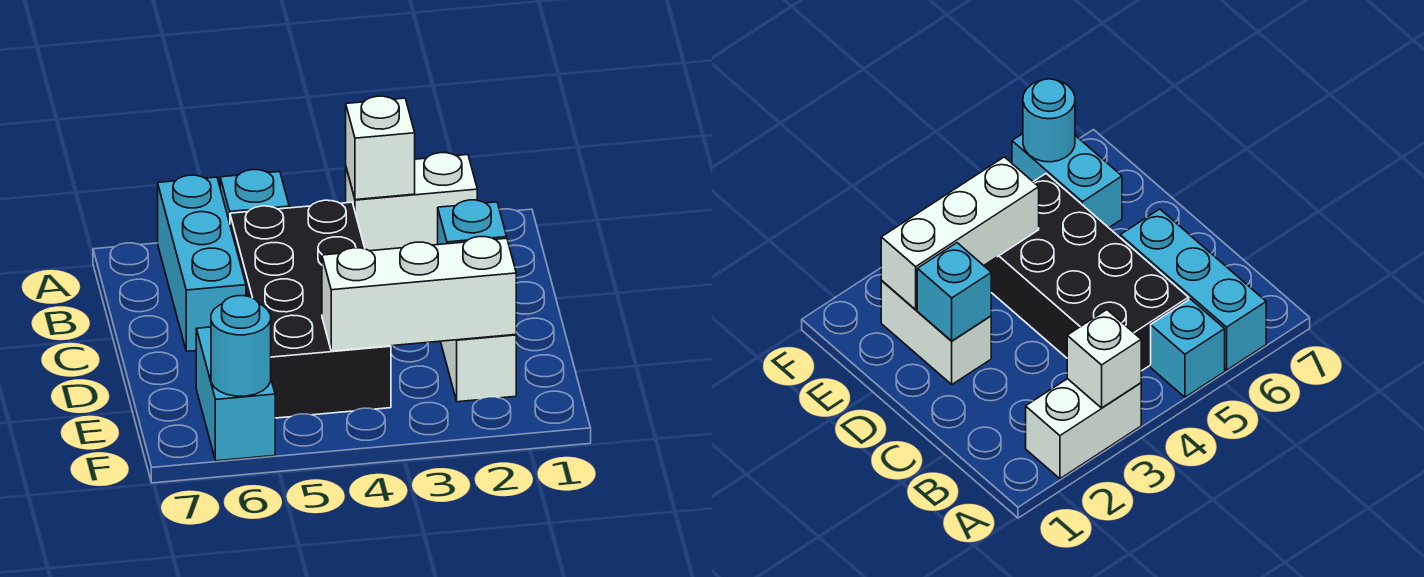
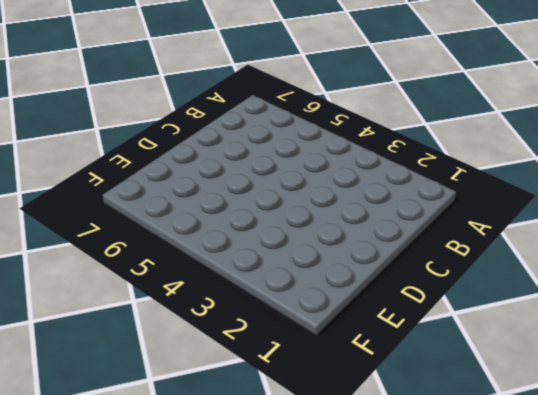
none -> white 1x2 brick [346,153,477,251]
none -> cyan 1x1 brick [220,170,289,223]

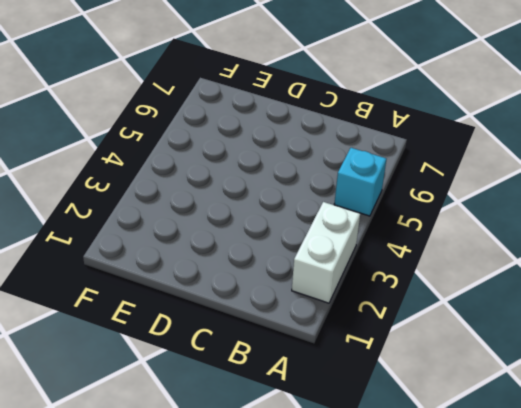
none -> cyan 1x3 brick [158,175,246,351]
none -> black 2x4 brick [230,200,391,418]

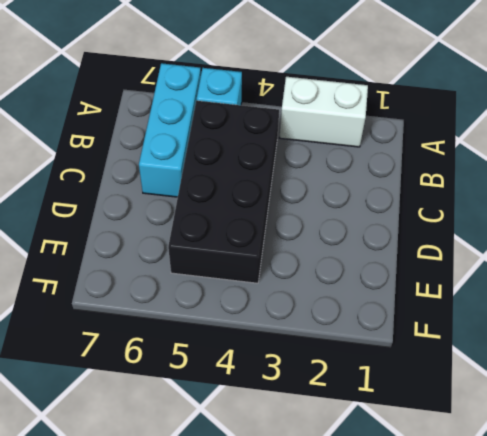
none -> white 1x2 brick [441,335,516,402]
none -> cyan 1x2 brick [196,327,275,461]

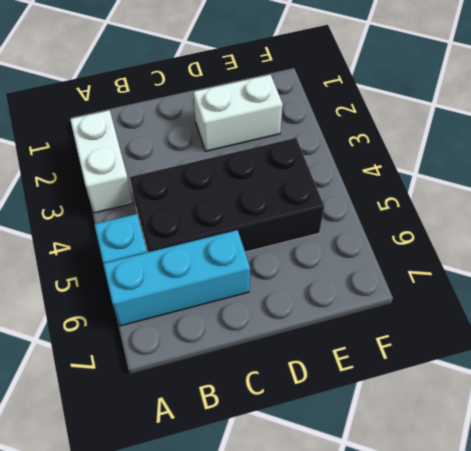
none -> cyan 1x2 brick [196,327,275,461]
none -> white 1x1 brick [346,96,415,200]

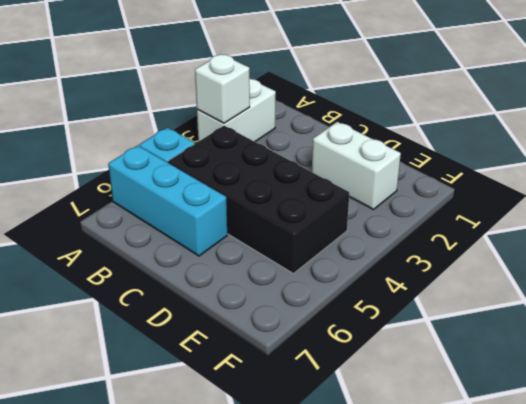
none -> cyan 1x2 brick [196,327,275,461]
none -> cyan 1x1 brick [438,200,507,245]

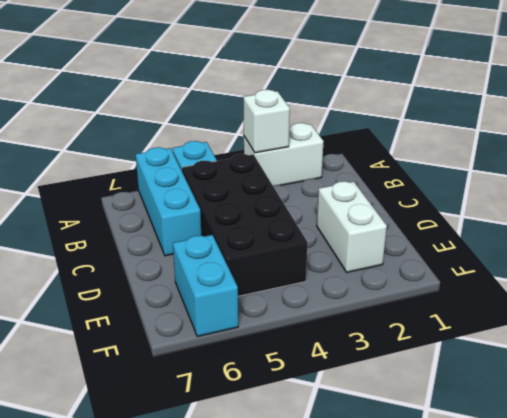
none -> cyan 1x1 brick [438,200,507,245]
none -> white 1x3 brick [322,237,516,351]

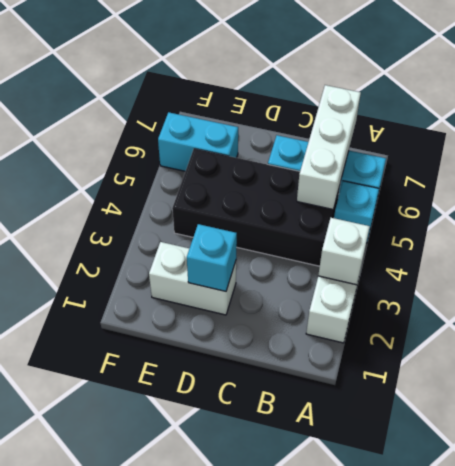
white 1x3 brick [297,85,361,209] -> white 1x3 brick moved to [322,237,516,351]
none -> cyan 1x1 round brick [211,296,271,396]

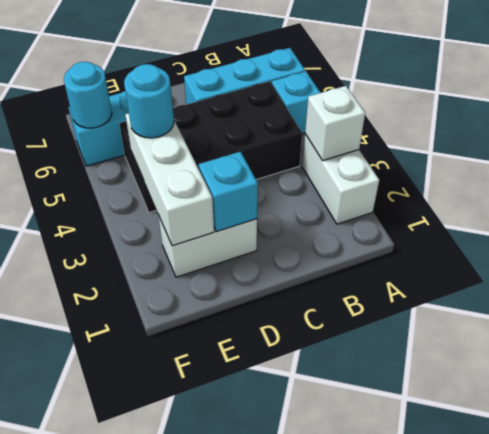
cyan 1x1 round brick [124,64,174,138] -> none

